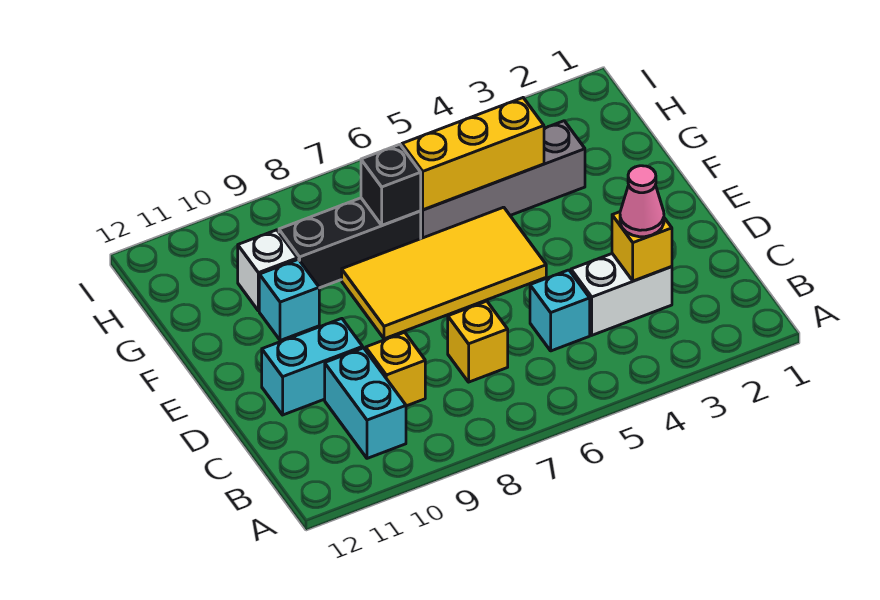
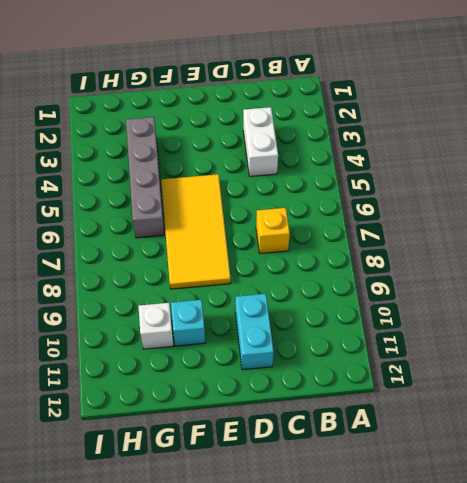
none -> cyan 1x2 brick [325,348,406,458]
none -> cyan 1x1 brick [530,270,590,351]
none -> yellow 1x1 brick [366,332,425,406]

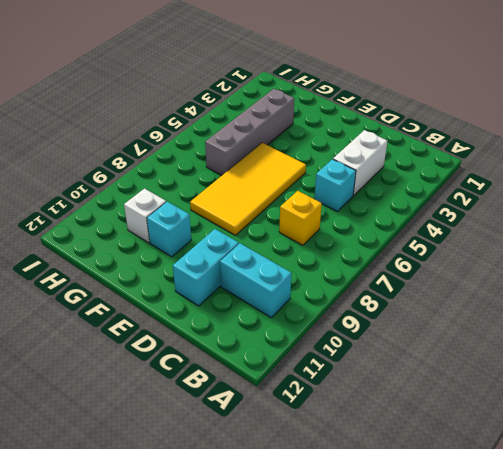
none -> yellow 1x1 brick [366,332,425,406]
none -> black 1x3 brick [279,198,421,288]
none -> yellow 1x1 brick [612,212,672,281]

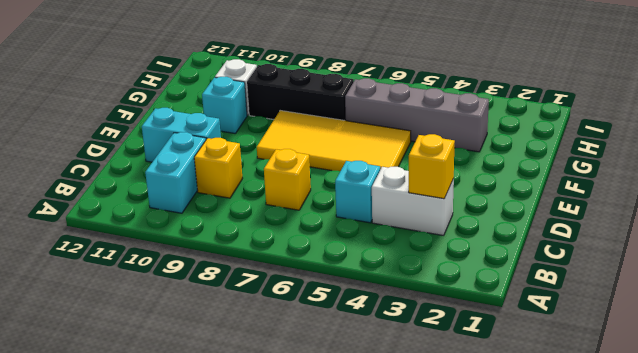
none -> yellow 1x3 brick [402,98,544,210]
none -> black 1x1 brick [361,144,421,225]
none -> pink 1x1 cone [620,166,664,237]

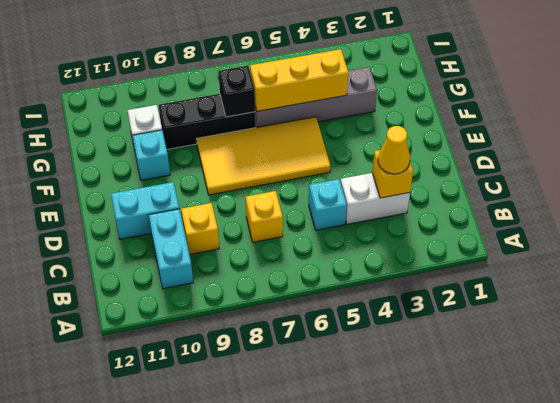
yellow 1x1 cone [378,126,410,174] -> pink 1x1 cone [620,166,664,237]

